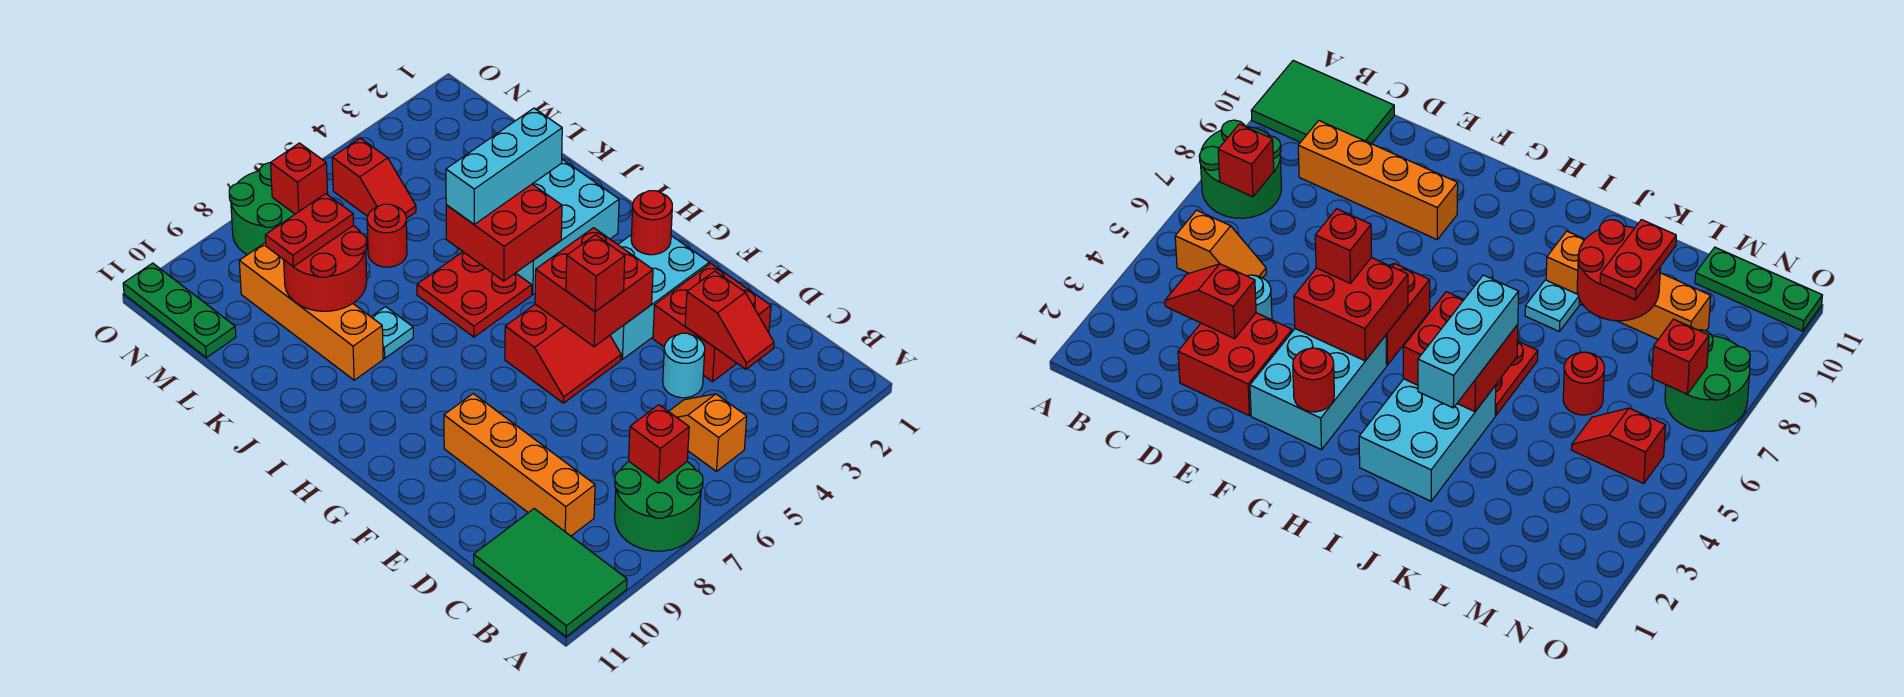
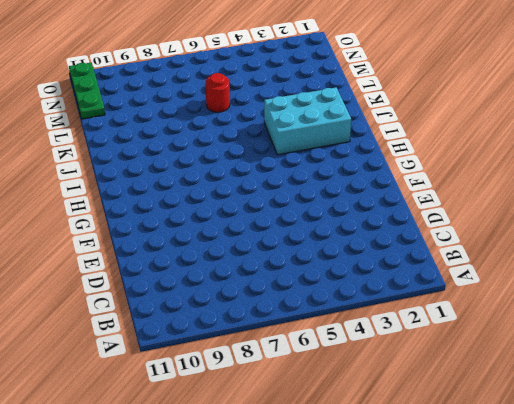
none -> green 2x2 round brick [615,462,703,551]
none -> green 2x3 tile [474,509,627,637]
none -> orange 1x2 slope [669,394,747,471]

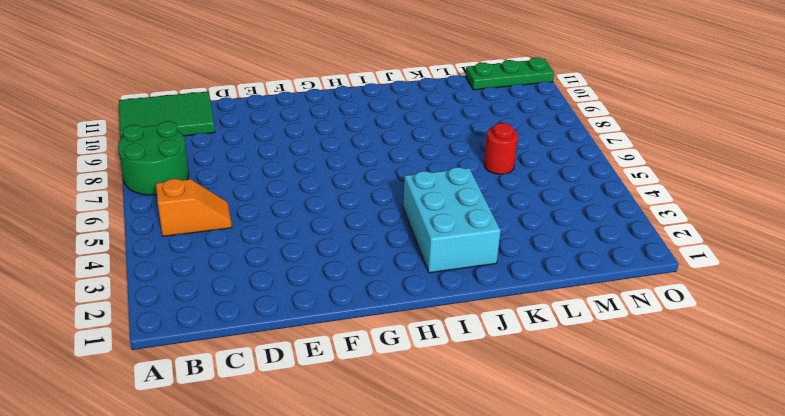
none -> orange 1x4 brick [444,394,595,536]
none -> red 2x2 brick [653,264,771,382]
none -> cyan 1x1 round brick [663,333,705,398]

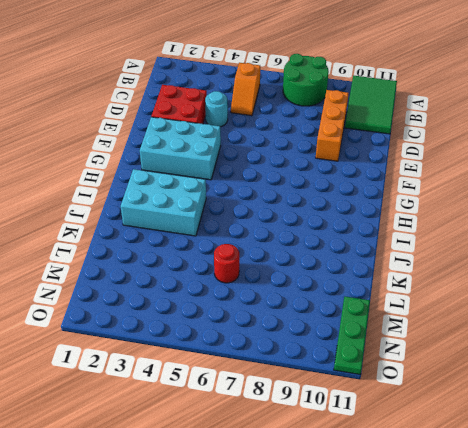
orange 1x3 brick [316,90,349,161] -> orange 1x4 brick [444,394,595,536]
none -> red 2x2 slope [505,304,621,403]
none -> red 2x2 plate [417,252,532,337]
none -> cyan 1x1 plate [371,307,413,358]

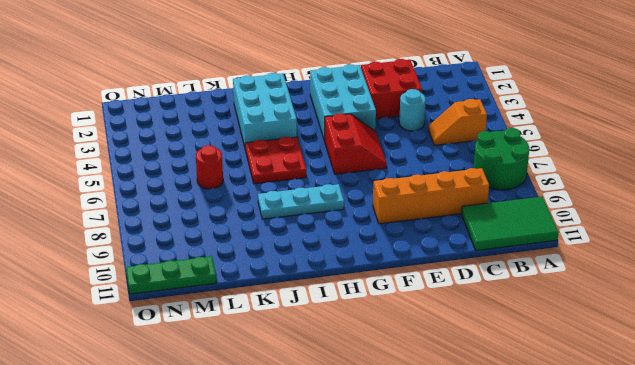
cyan 1x3 plate [258,184,344,219] -> cyan 1x1 plate [371,307,413,358]
none -> orange 1x4 brick [239,242,383,380]
none -> red 1x2 slope [332,138,416,219]
none -> green 2x2 round brick [229,163,295,255]

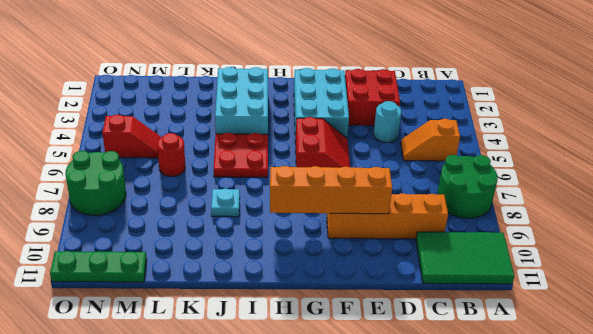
orange 1x4 brick [270,166,392,214] -> orange 1x4 brick moved to [239,242,383,380]
none -> red 1x1 brick [629,405,689,483]
none -> red 1x2 slope [685,271,774,369]
none -> red 2x2 brick [535,228,653,347]

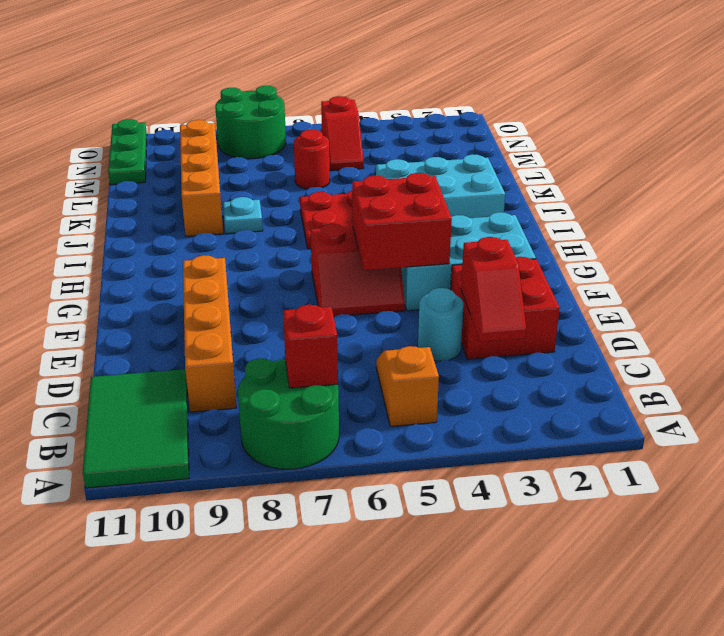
none -> red 1x1 round brick [631,191,672,255]
none -> red 2x2 brick [446,184,562,281]
none -> red 2x2 round brick [284,226,367,311]

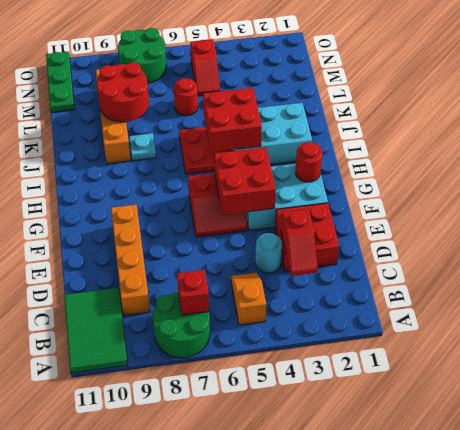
none -> red 1x1 brick [271,143,328,214]
none -> red 1x1 brick [566,235,625,311]
none -> cyan 1x3 brick [446,108,562,224]

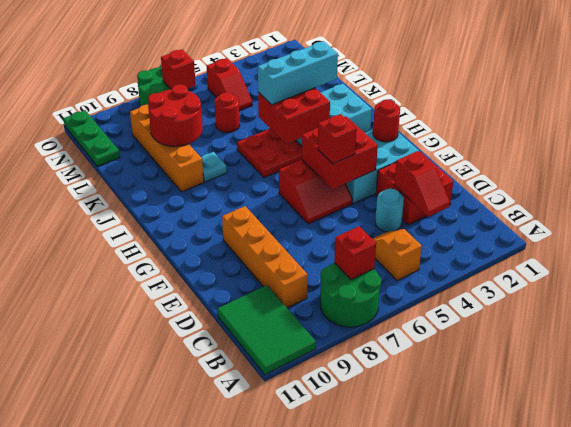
none -> red 1x2 plate [265,194,354,267]

